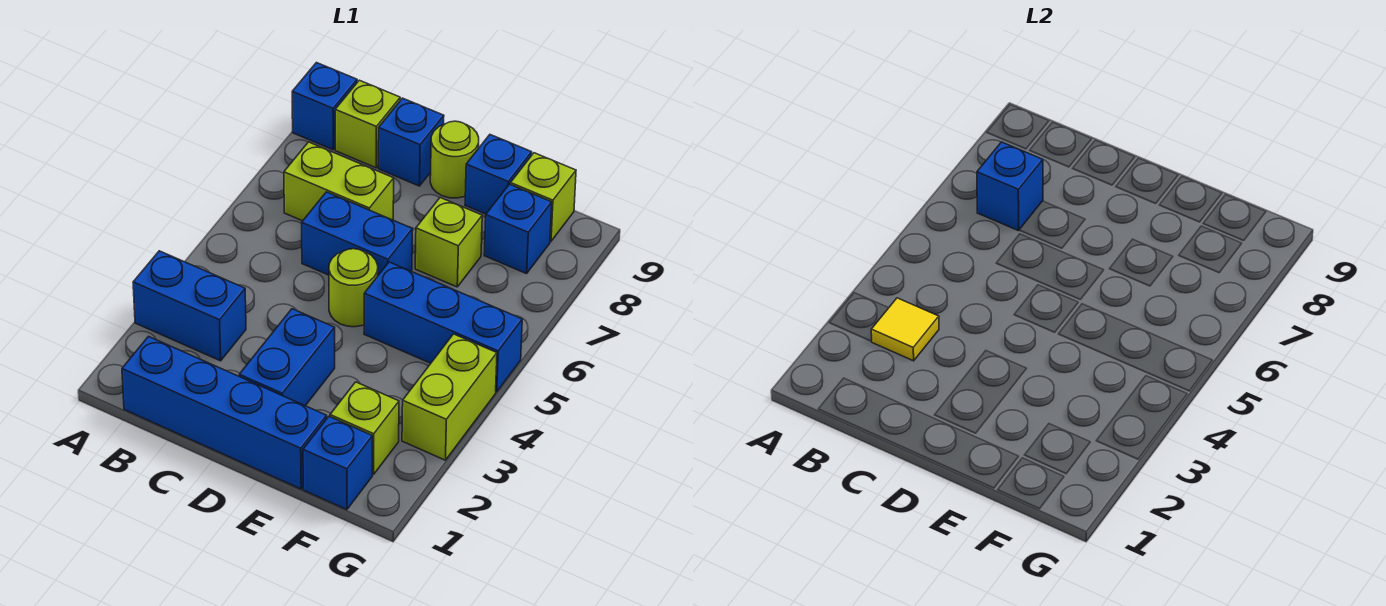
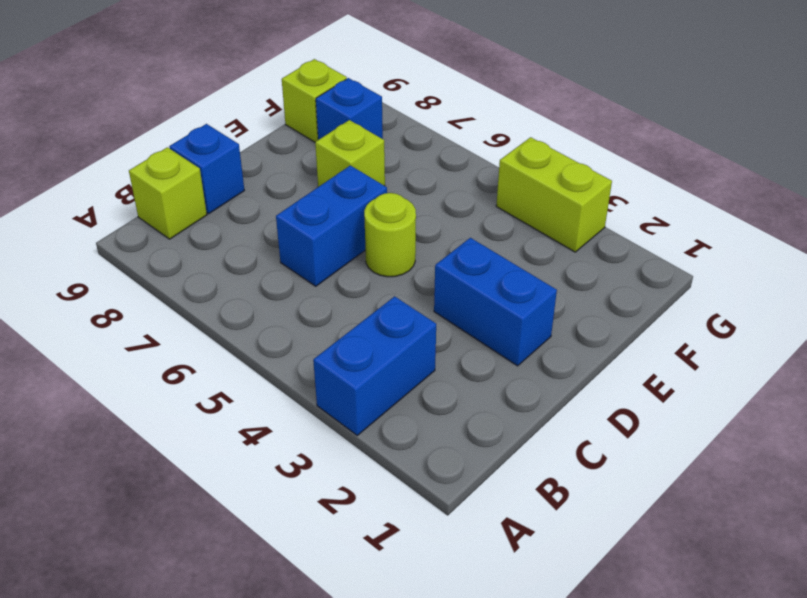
none -> blue 1x1 brick [292,63,357,150]
none -> blue 1x4 brick [122,337,327,489]
none -> lime 1x2 brick [284,142,394,221]

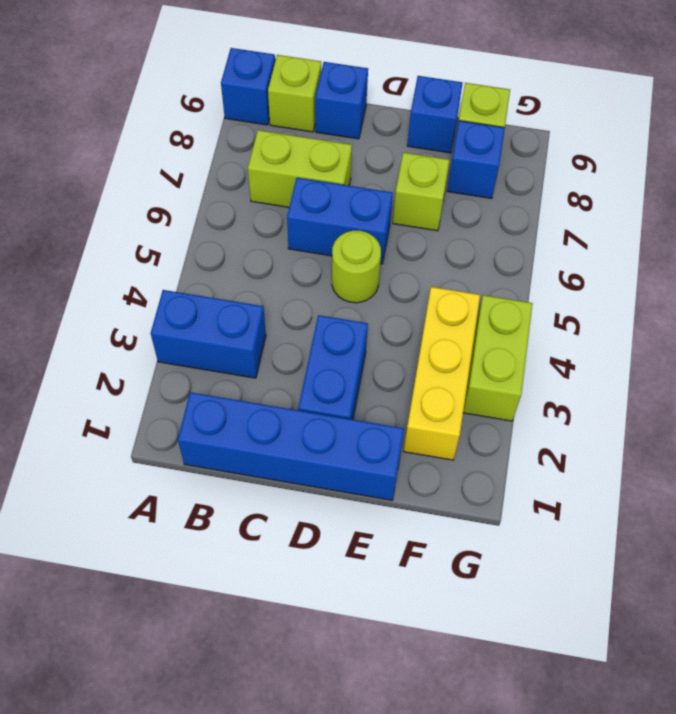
yellow 1x3 brick [404,287,480,460] -> lime 1x1 brick [330,382,399,475]
none -> lime 1x1 round brick [430,121,479,198]
none -> blue 1x3 brick [364,262,522,392]
none -> blue 1x1 brick [303,417,373,510]

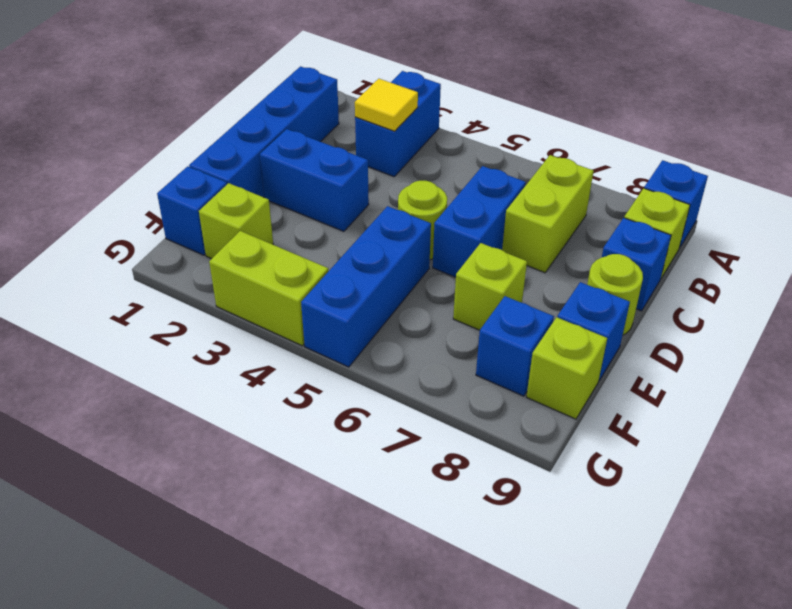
none -> blue 1x1 brick [977,142,1043,231]

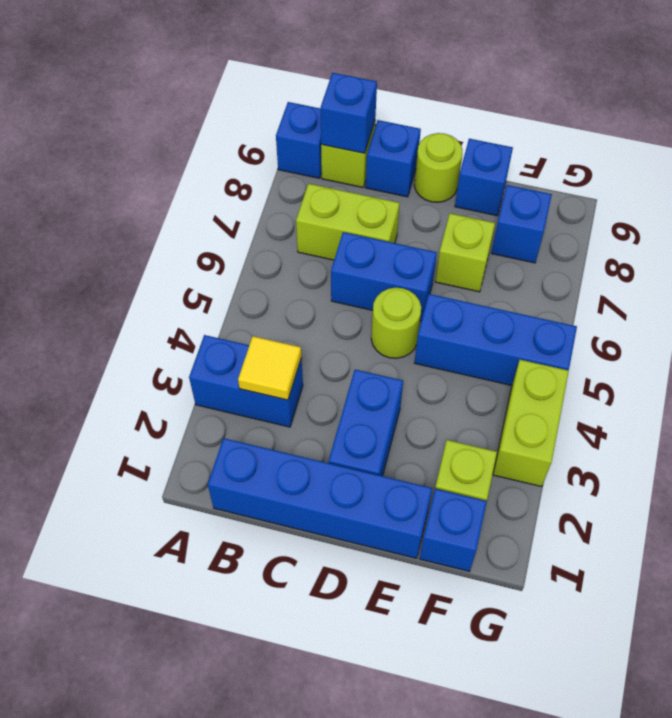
blue 1x1 brick [321,73,377,153] -> blue 1x1 brick moved to [977,142,1043,231]
none -> lime 1x1 brick [510,153,576,241]

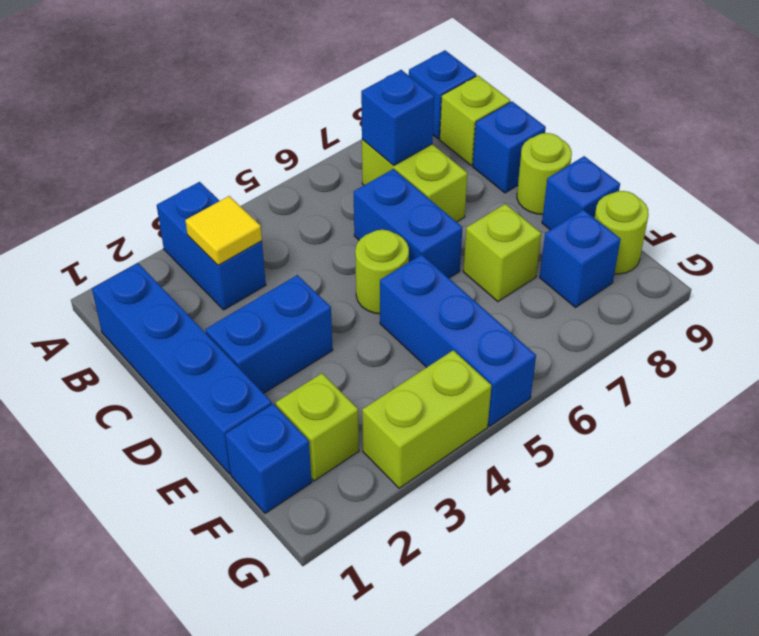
lime 1x1 round brick [595,191,649,274] -> lime 1x1 brick [510,153,576,241]

